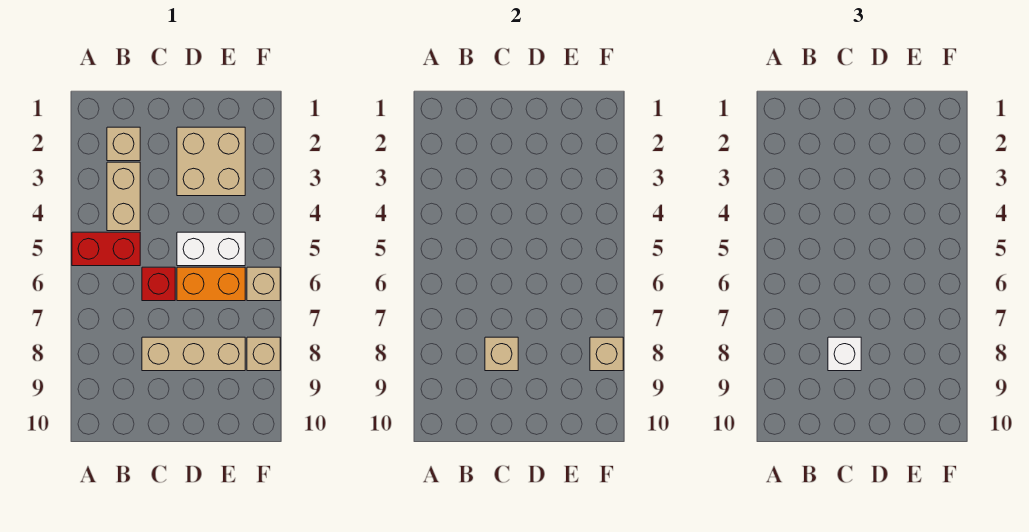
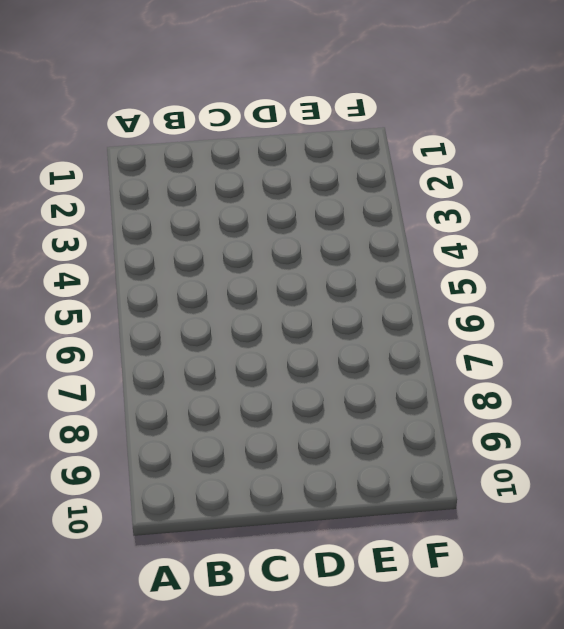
none -> red 1x2 brick [72,232,140,266]
none -> tan 1x1 brick [107,127,140,161]
none -> tan 1x2 brick [107,162,140,231]

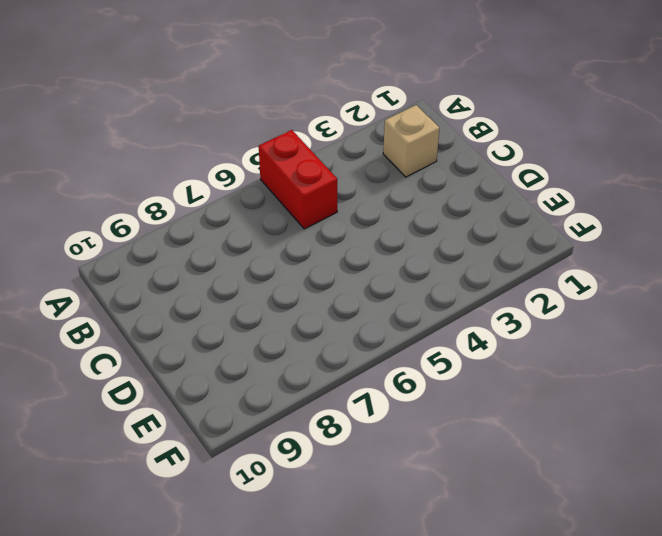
none -> tan 1x2 brick [107,162,140,231]
none -> red 1x1 brick [142,267,175,301]
none -> tan 1x3 brick [142,337,245,371]

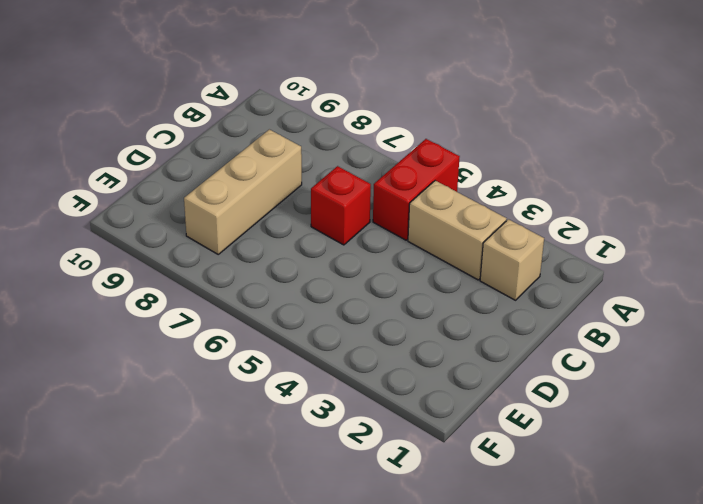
none -> tan 2x2 brick [177,127,245,196]
none -> white 1x2 brick [177,232,245,266]
none -> orange 1x2 brick [177,267,245,301]

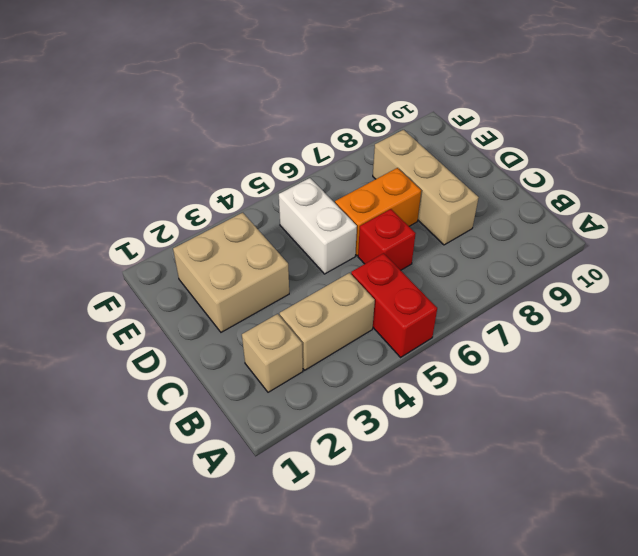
orange 1x2 brick [335,168,421,256] -> orange 1x2 brick turned to [177,267,245,301]
none -> tan 1x1 brick [247,267,280,301]
none -> tan 1x1 brick [247,337,280,371]
none -> tan 1x1 brick [485,337,518,371]

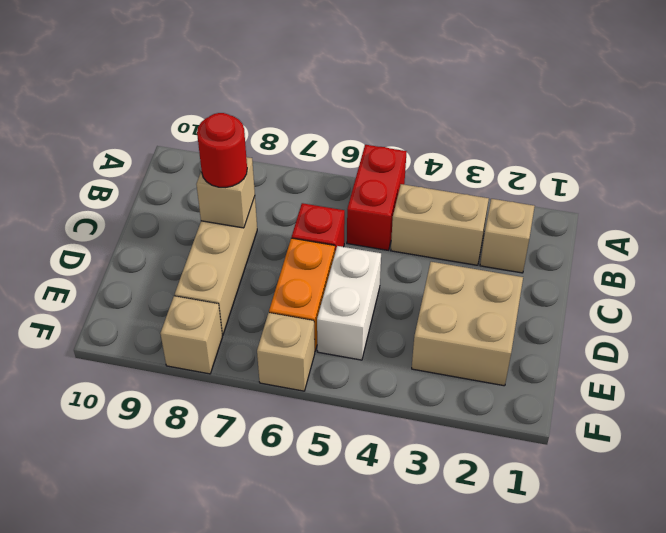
red 1x1 round brick [197,113,247,188] -> white 1x1 brick [828,337,861,371]
none -> tan 1x1 brick [590,337,623,371]

